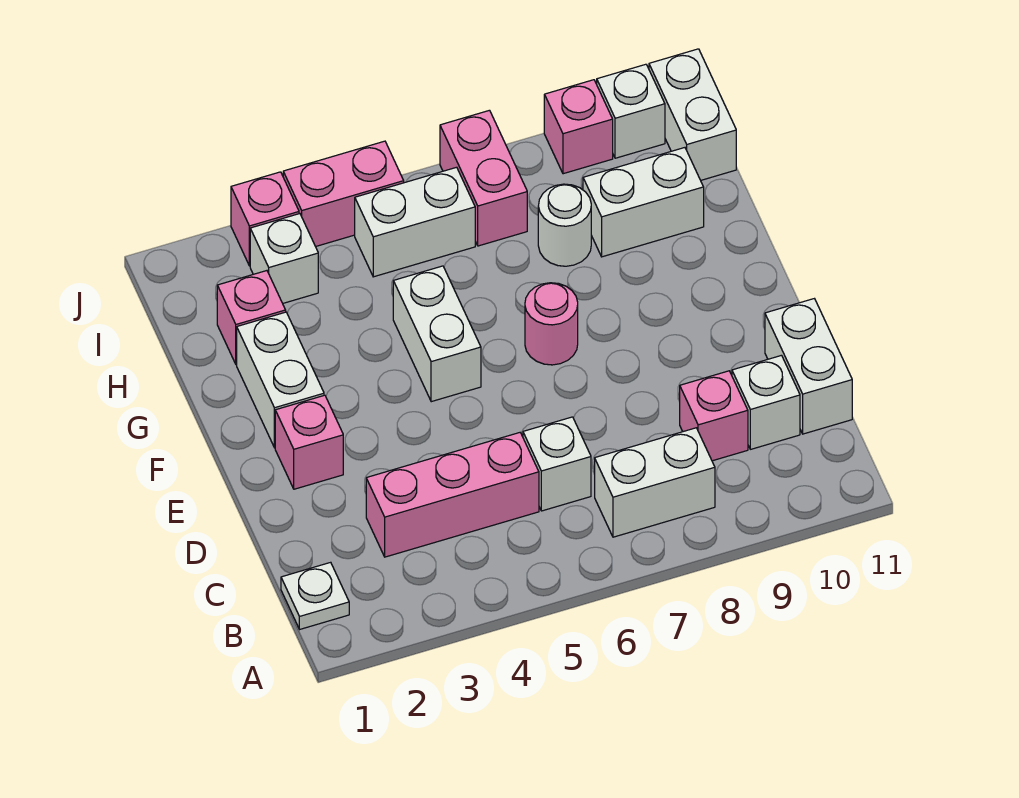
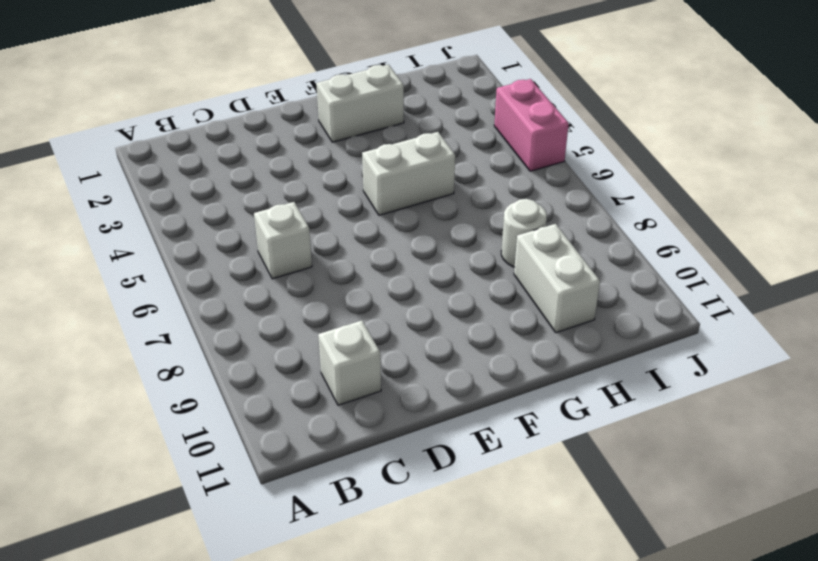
none -> white 1x1 plate [281,562,349,629]
none -> white 1x2 brick [595,428,715,537]
none -> pink 1x3 brick [366,433,539,557]

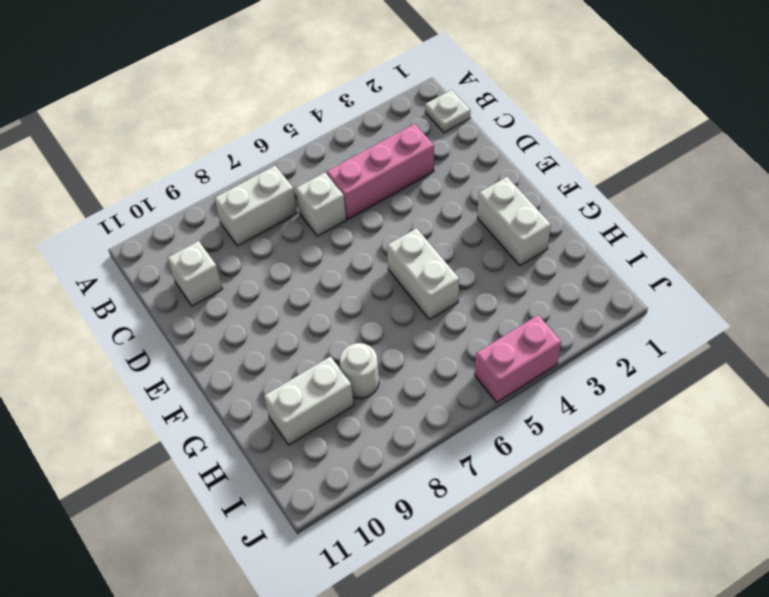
none -> pink 1x1 brick [680,371,748,461]
none -> white 1x2 brick [765,299,852,434]
none -> pink 1x1 brick [275,395,343,489]

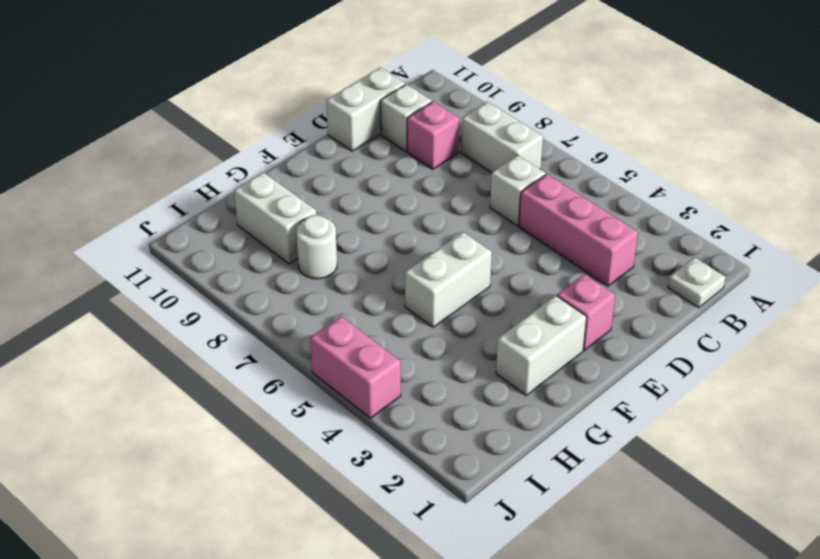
none -> pink 1x1 round brick [525,283,578,365]
none -> pink 1x1 brick [217,271,286,364]
none -> white 1x1 brick [250,214,318,303]

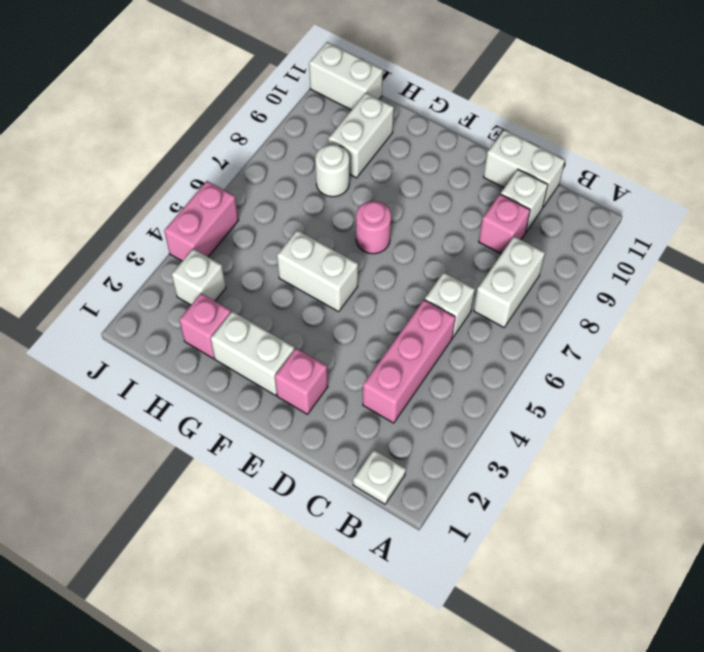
none -> white 1x2 brick [355,167,475,277]
none -> pink 1x2 brick [440,110,527,246]
none -> pink 1x1 brick [231,172,299,266]

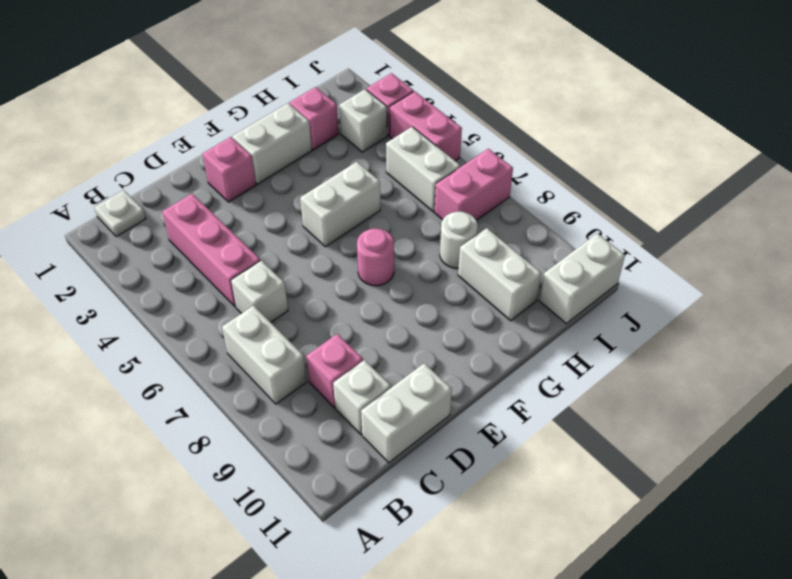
none -> pink 1x1 brick [544,80,613,174]
none -> white 1x1 brick [597,64,665,158]

